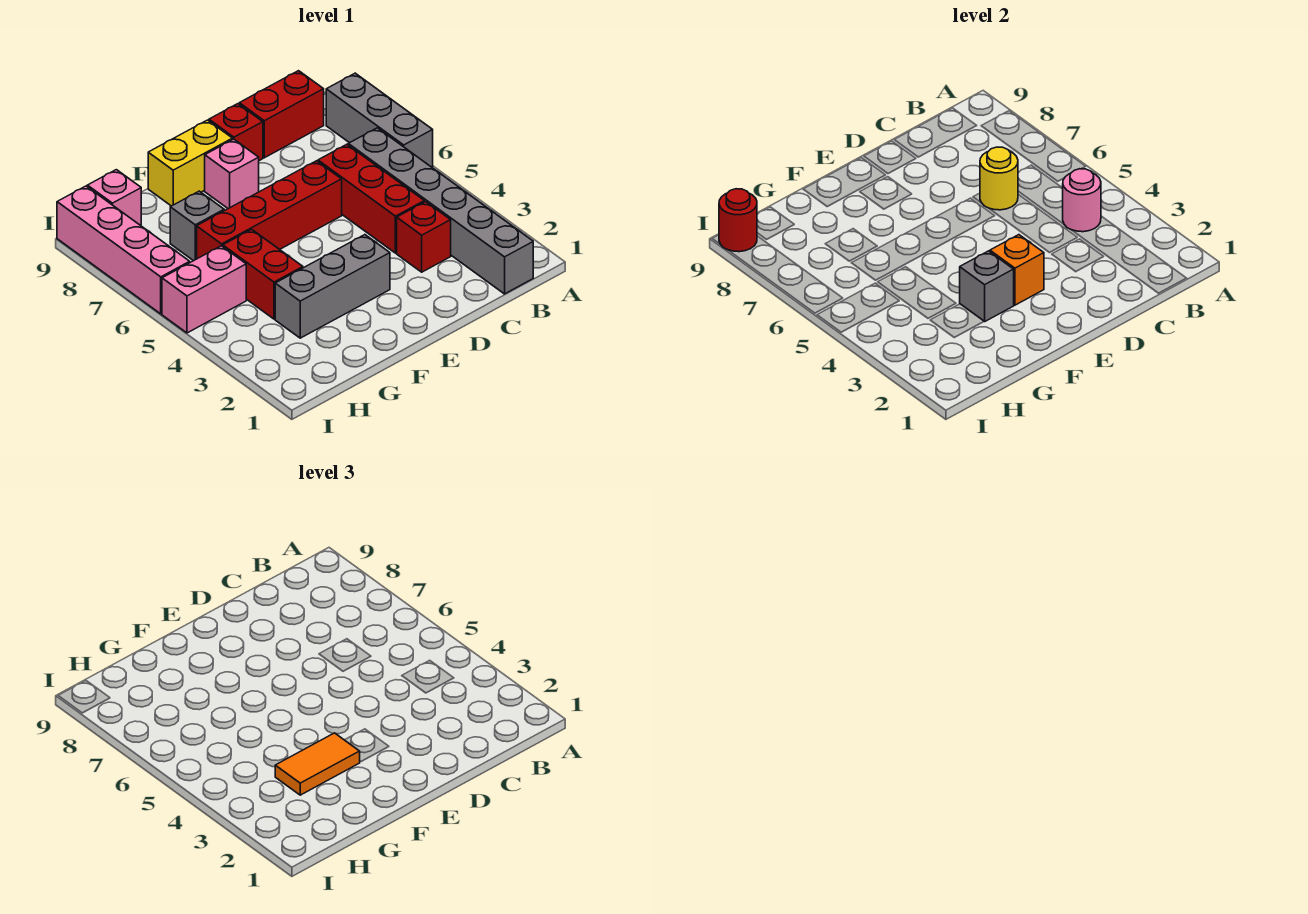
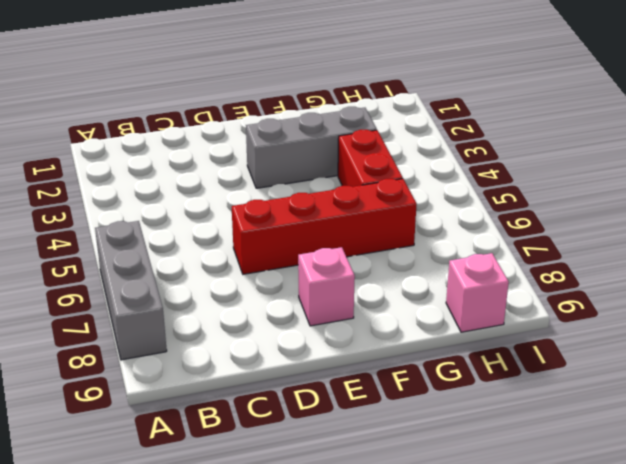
none -> grey 1x6 brick [348,128,533,294]
none -> red 1x2 brick [239,71,324,158]
none -> red 1x1 brick [397,202,451,272]

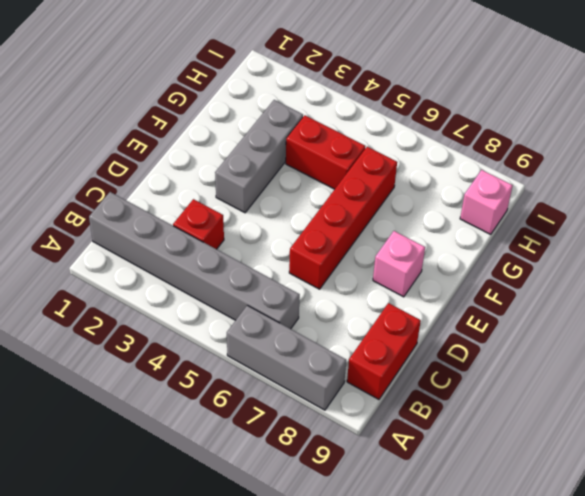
none -> red 1x3 brick [318,144,424,253]
none -> red 1x1 brick [209,104,263,161]
none -> yellow 1x2 brick [148,120,232,206]

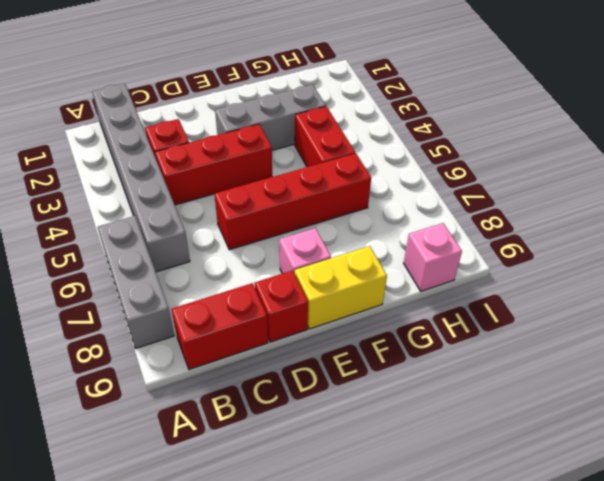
red 1x3 brick [155,124,272,205] -> red 1x3 brick turned to [318,144,424,253]
none -> grey 1x1 brick [170,191,224,261]
none -> pink 1x2 brick [162,246,246,333]
none -> pink 1x4 brick [57,186,190,314]

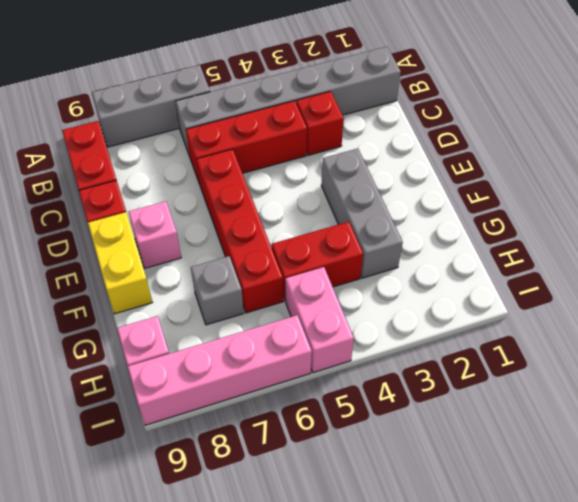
none -> pink 1x1 round brick [1063,169,1101,232]
none -> yellow 1x1 round brick [980,147,1018,210]
none -> orange 1x1 brick [990,235,1044,305]

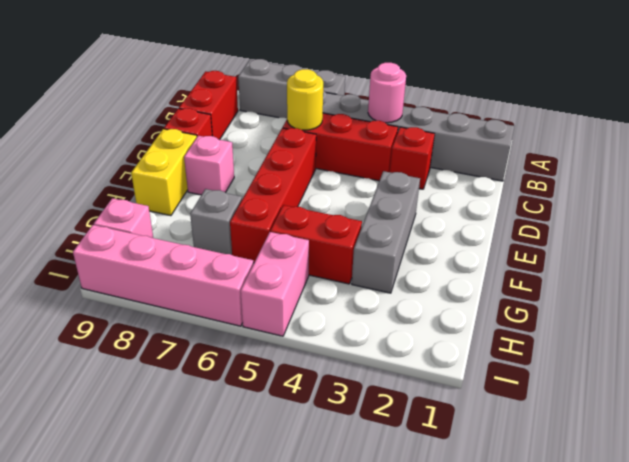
none -> orange 1x1 brick [990,235,1044,305]
none -> grey 1x1 brick [960,251,1014,322]
none -> red 1x1 round brick [719,189,757,252]

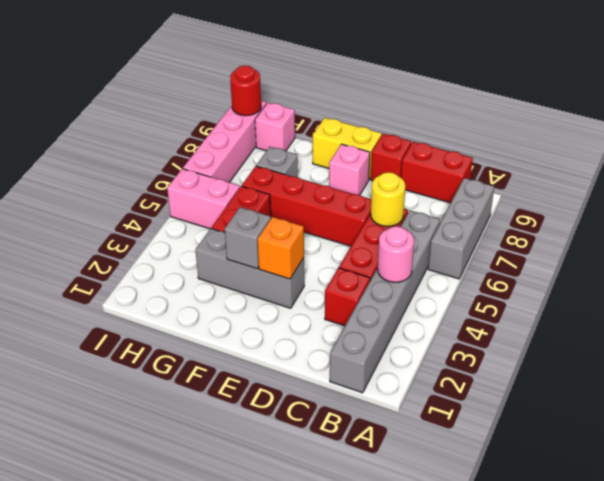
none -> orange 1x2 tile [275,733,360,795]

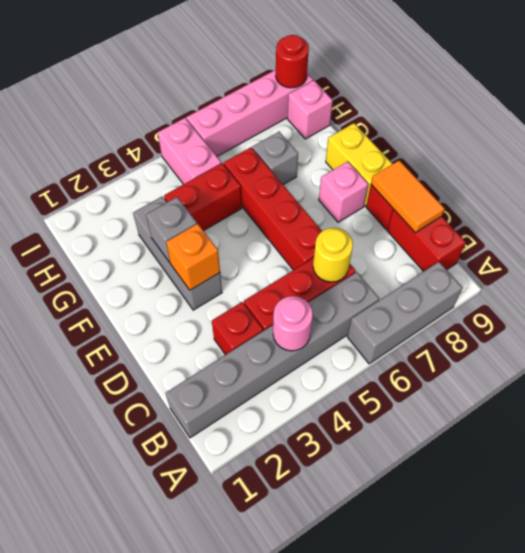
orange 1x2 tile [371,161,445,233] -> orange 1x2 tile moved to [275,733,360,795]

